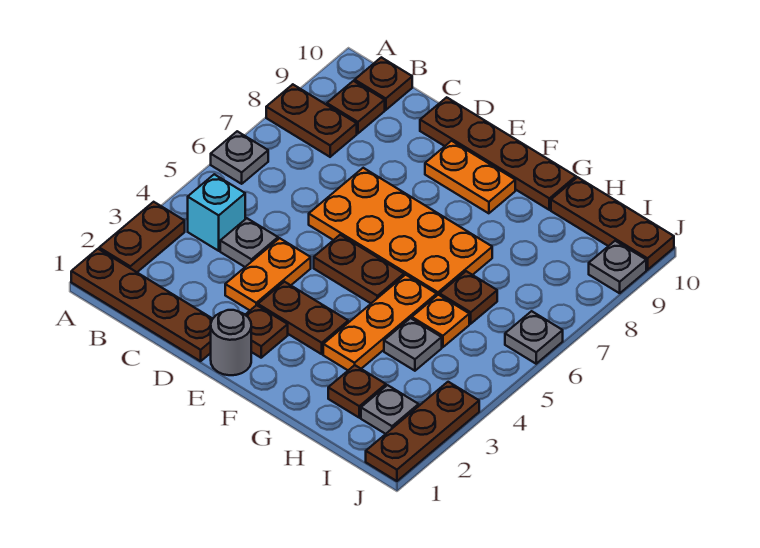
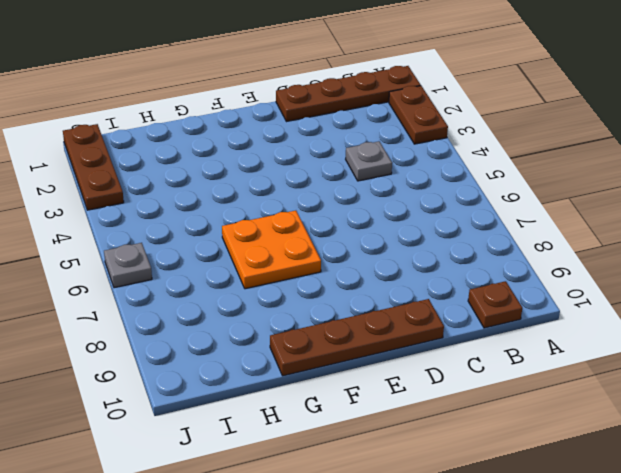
orange 2x2 plate [222,211,321,289] -> orange 2x4 plate [309,168,492,295]
none -> grey 1x1 plate [211,131,268,184]
none -> brown 1x2 plate [266,84,357,157]
none -> cyan 1x1 brick [188,174,245,251]

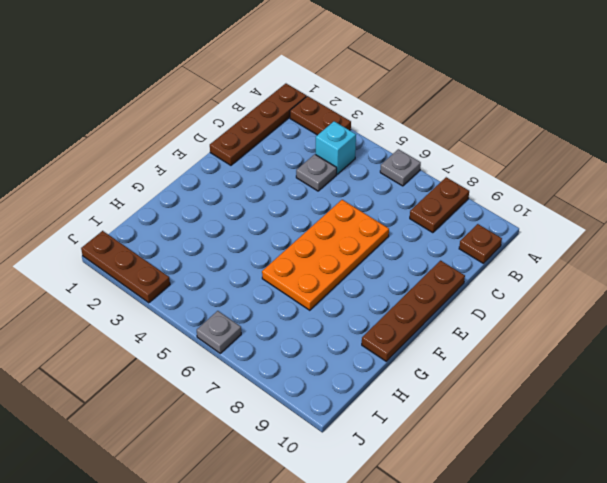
none -> brown 1x1 plate [327,81,385,133]
none -> orange 1x2 plate [225,238,311,310]
none -> grey 1x1 round brick [211,310,251,375]

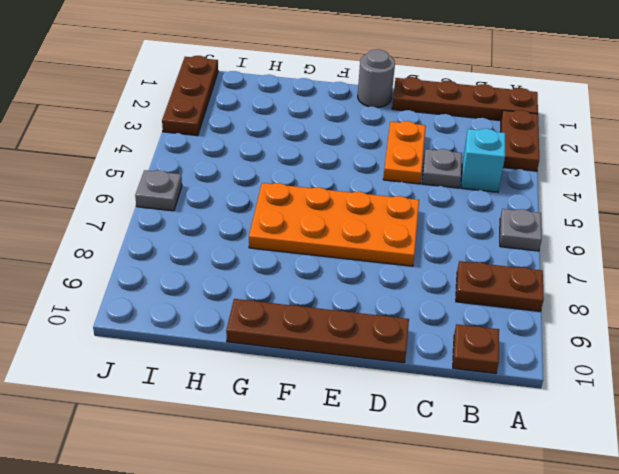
none -> brown 1x1 plate [327,81,385,133]
none -> brown 1x1 plate [245,305,288,358]
none -> brown 1x2 plate [258,282,348,354]

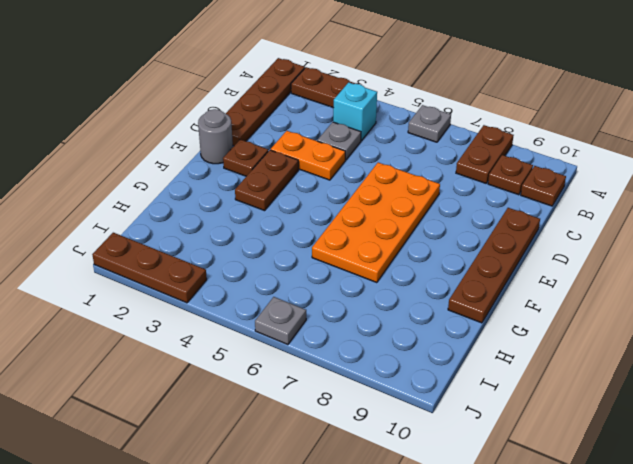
none -> brown 1x2 plate [314,235,404,303]
none -> orange 1x2 plate [425,141,515,213]
none -> orange 1x3 plate [323,275,437,370]

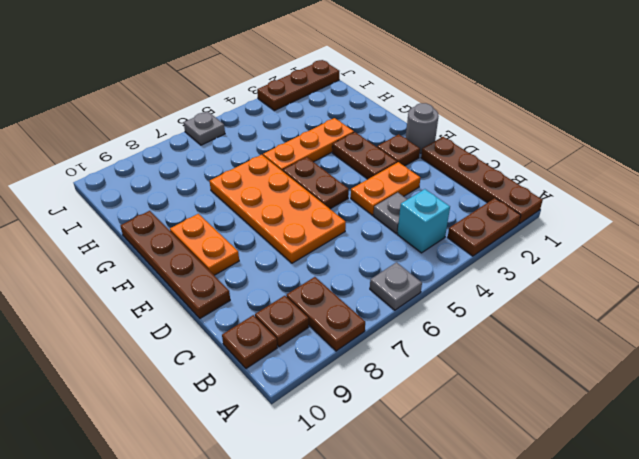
none -> brown 1x1 plate [328,365,386,418]
none -> grey 1x1 plate [384,318,442,371]
none -> orange 1x1 plate [412,295,469,347]

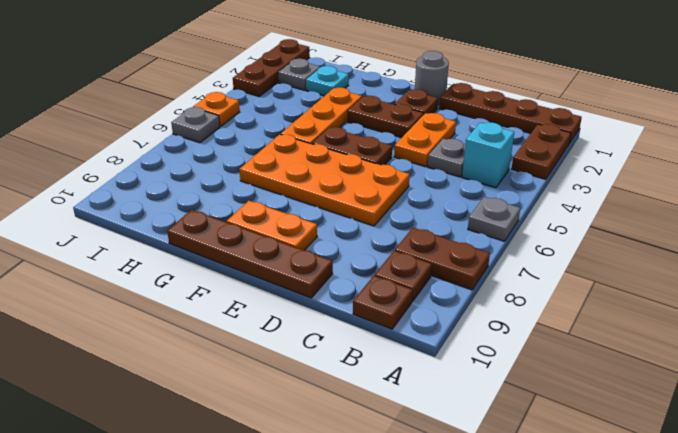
cyan 1x1 plate [306,66,349,96] -> brown 1x1 plate [328,365,386,418]
orange 1x1 plate [193,92,240,126] -> orange 1x1 plate moved to [412,295,469,347]
none -> grey 1x1 plate [384,318,442,371]
none -> brown 1x1 plate [440,271,497,324]
none -> brown 1x3 plate [551,177,674,270]

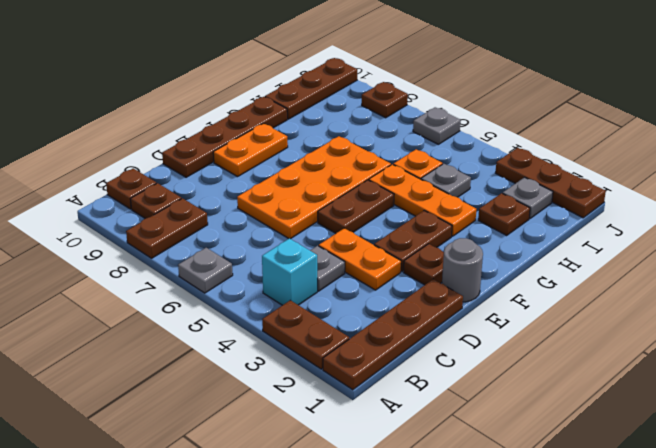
brown 1x1 plate [362,82,408,118] -> brown 1x1 plate moved to [440,271,497,324]
none -> grey 1x1 plate [589,241,646,293]

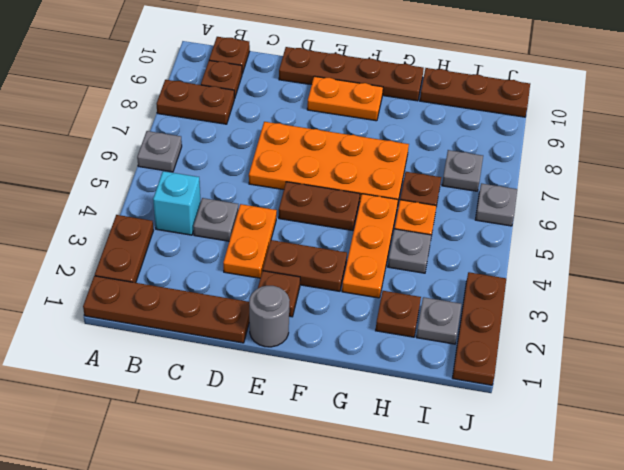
grey 1x1 plate [442,150,483,191] -> grey 1x1 plate moved to [589,241,646,293]

